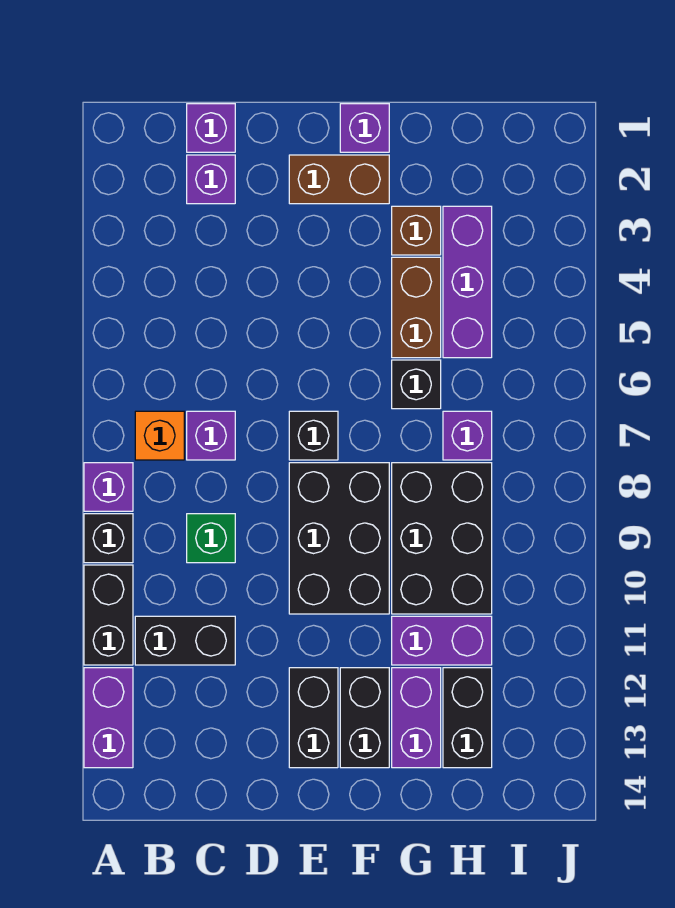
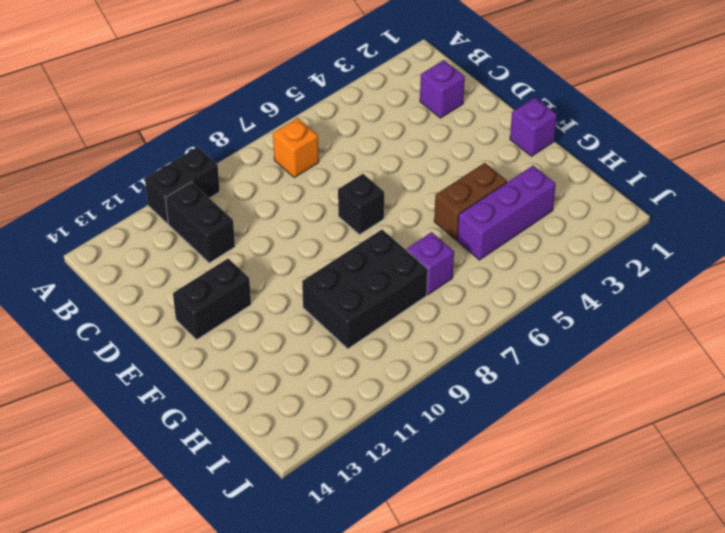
none -> purple 1x1 brick [84,463,133,511]
none -> black 1x1 brick [84,514,133,563]
none -> purple 1x2 brick [84,668,133,768]

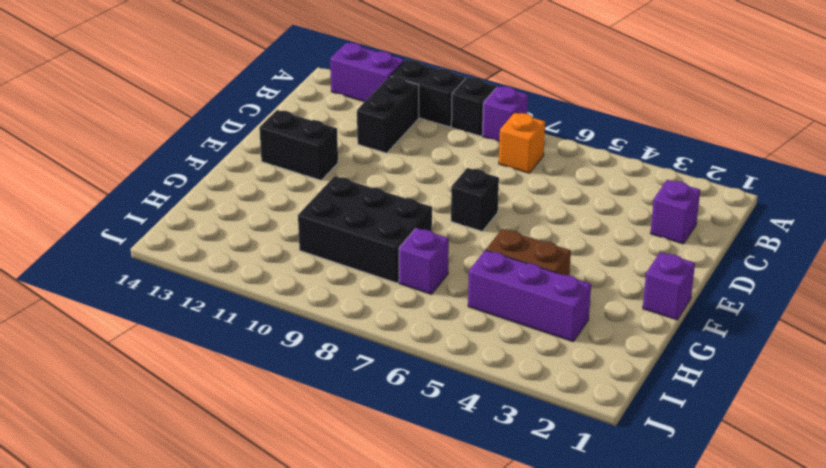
none -> purple 1x1 brick [187,104,235,152]
none -> purple 1x1 brick [187,411,235,460]
none -> green 1x1 brick [187,514,235,563]

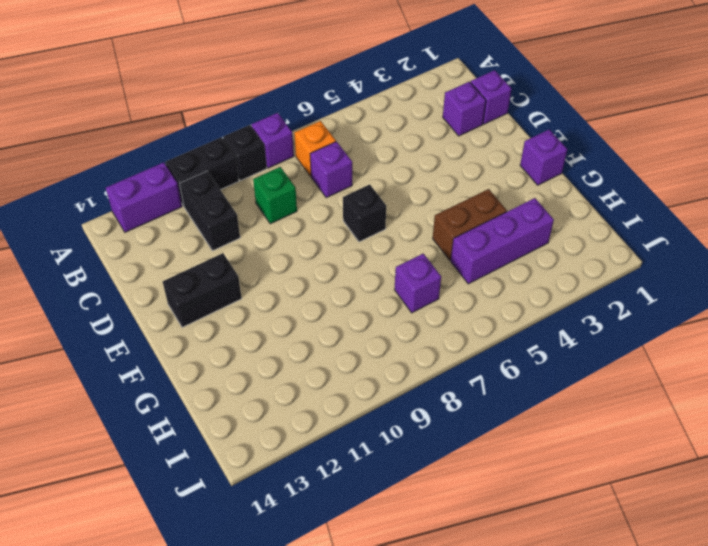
none -> brown 1x2 brick [289,155,389,204]
none -> black 2x3 brick [289,463,389,614]
none -> black 1x2 brick [340,668,389,768]

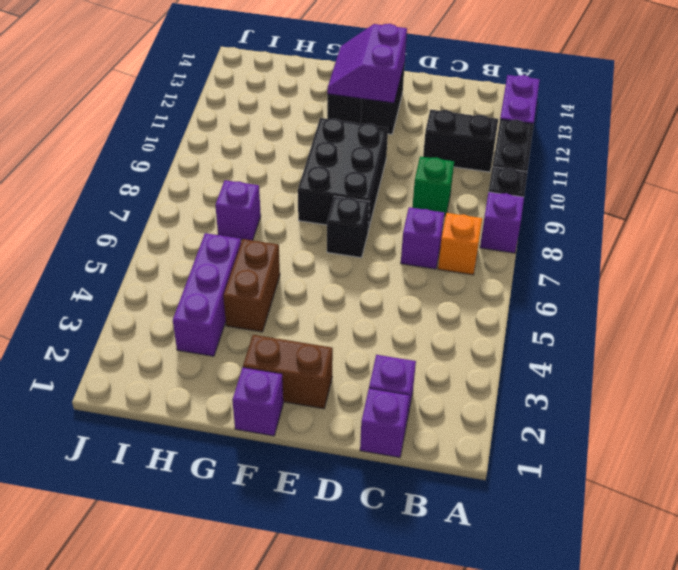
purple 2x2 slope [327,24,407,103] -> none
none -> brown 1x1 brick [392,206,441,255]
none -> black 1x1 brick [392,360,441,409]
none -> black 2x3 brick [392,463,492,614]

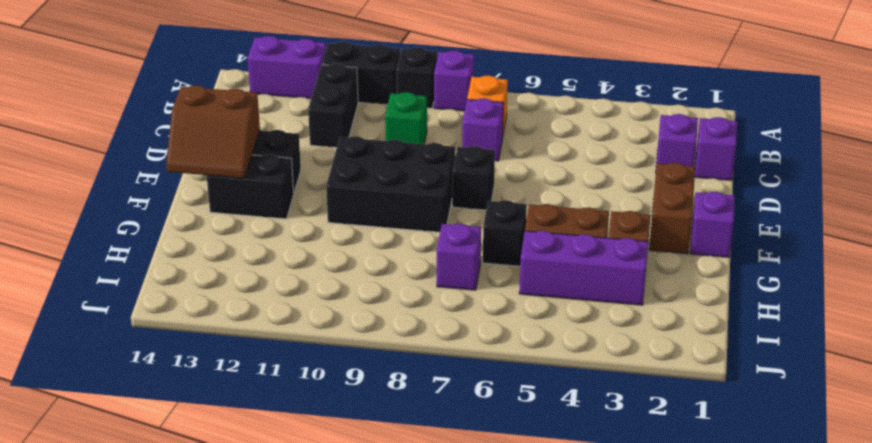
brown 2x2 slope [166,85,260,178] -> none
none -> black 2x3 brick [392,463,492,614]
none -> purple 1x2 brick [392,616,492,665]
none -> purple 1x2 brick [392,668,441,768]

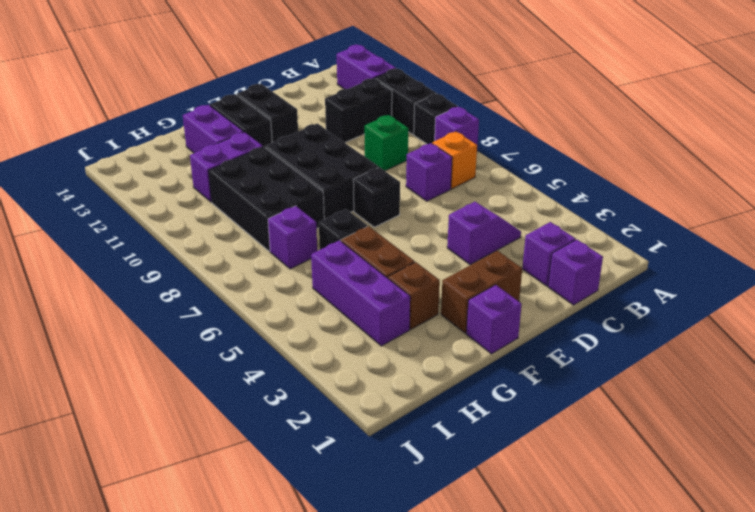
purple 1x2 slope [447,202,521,265] -> none
none -> black 1x2 brick [443,668,492,768]

